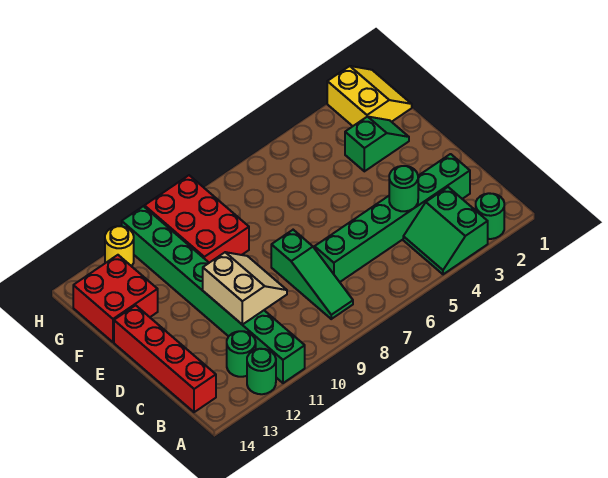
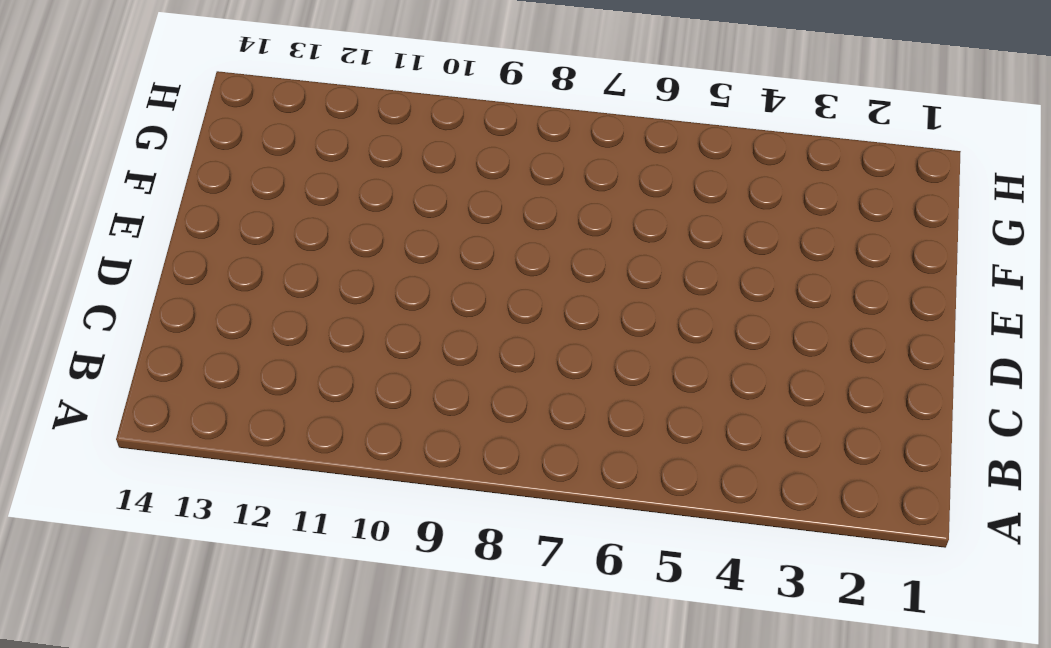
none -> green 1x1 round brick [476,193,504,239]
none -> green 2x2 slope [403,187,488,274]
none -> green 1x8 brick [122,206,305,383]

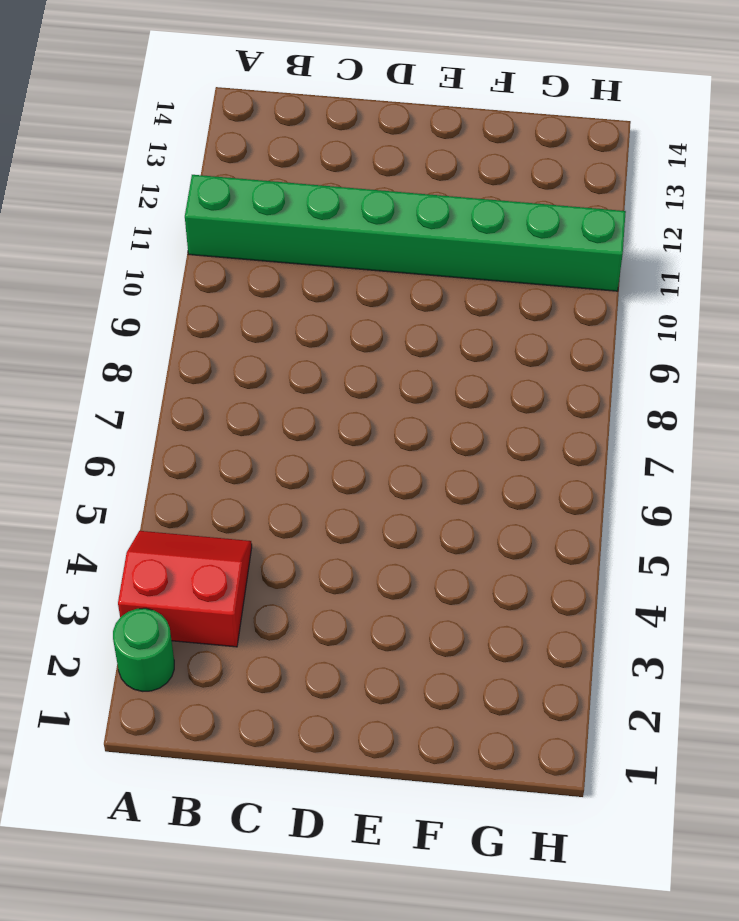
red 2x2 slope [118,531,252,647] -> green 2x2 slope [403,187,488,274]
none -> green 1x1 round brick [247,349,276,394]
none -> green 1x3 slope [271,230,353,319]
none -> green 1x1 round brick [227,331,256,377]

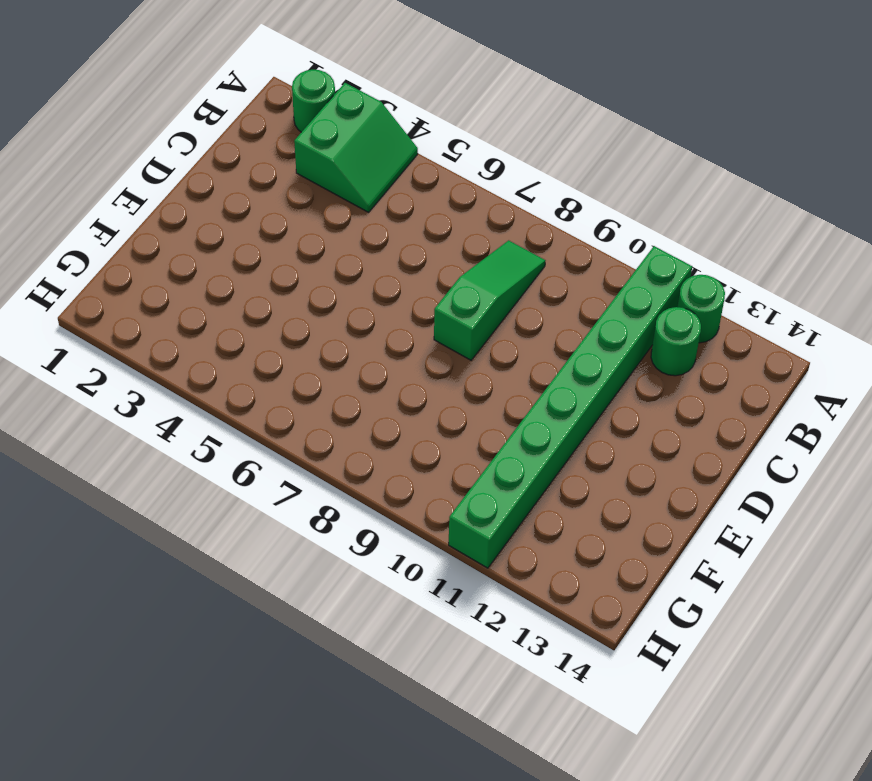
none -> red 1x4 brick [114,305,216,412]
none -> green 1x6 brick [315,154,470,282]
none -> green 1x2 slope [345,117,409,171]

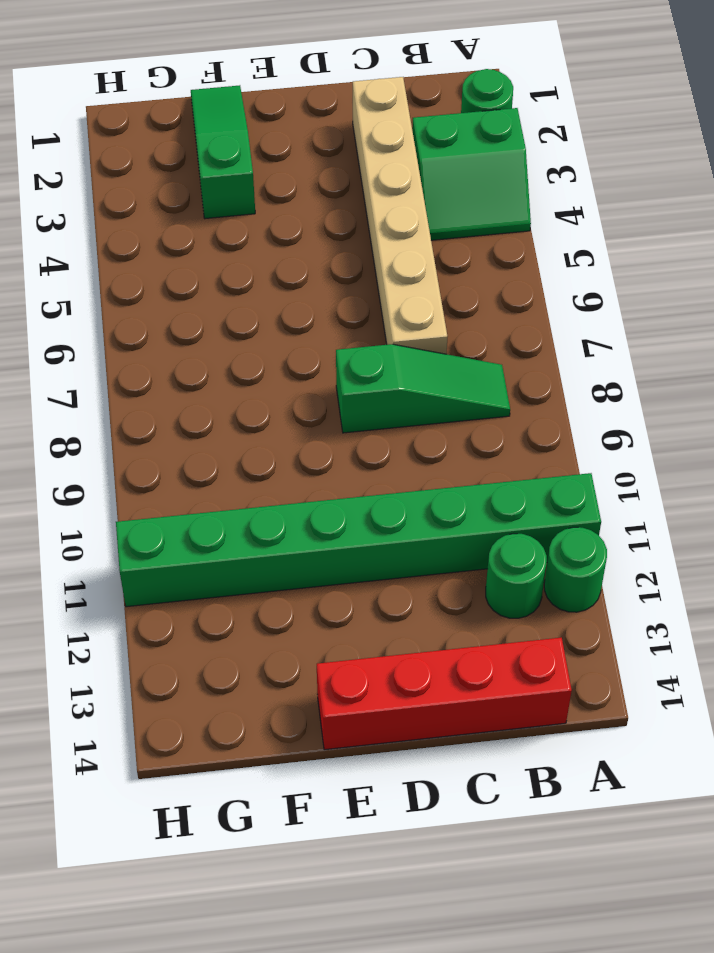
tan 1x6 brick [353,77,448,354] -> green 1x6 brick [315,154,470,282]
green 1x3 slope [191,85,255,219] -> green 1x2 slope [345,117,409,171]
none -> red 2x3 brick [145,175,249,263]
none -> red 2x2 brick [73,255,158,342]
none -> yellow 2x2 slope [327,66,412,126]

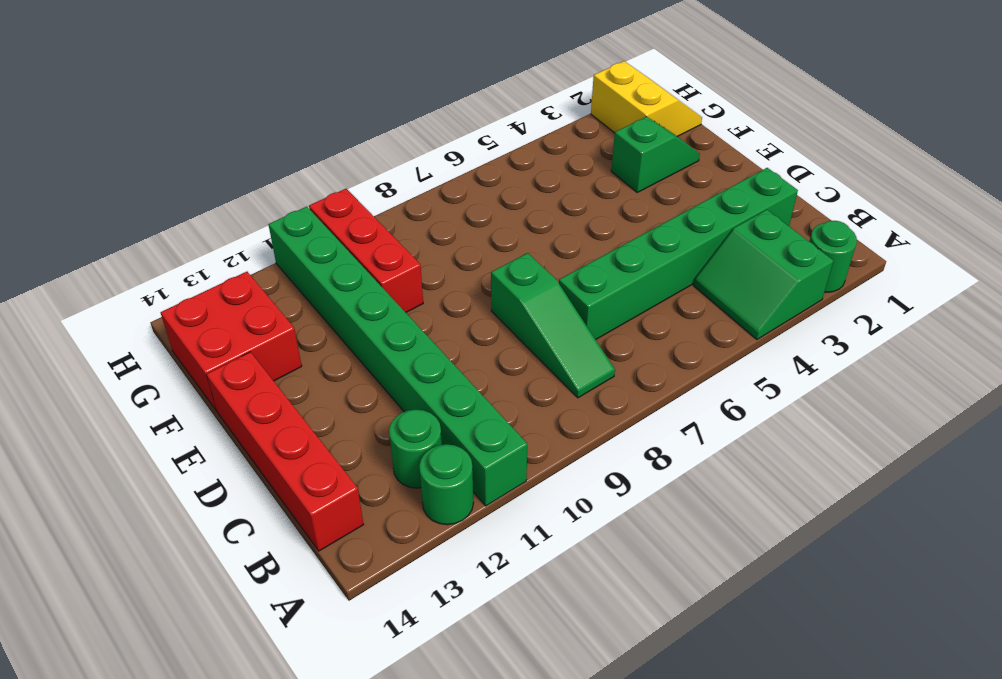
red 1x3 brick [309,189,423,312] -> red 2x3 brick [145,175,249,263]
none -> yellow 1x1 round brick [105,226,134,266]
none -> green 1x1 round brick [389,166,418,211]
none -> tan 2x2 slope [203,252,287,325]

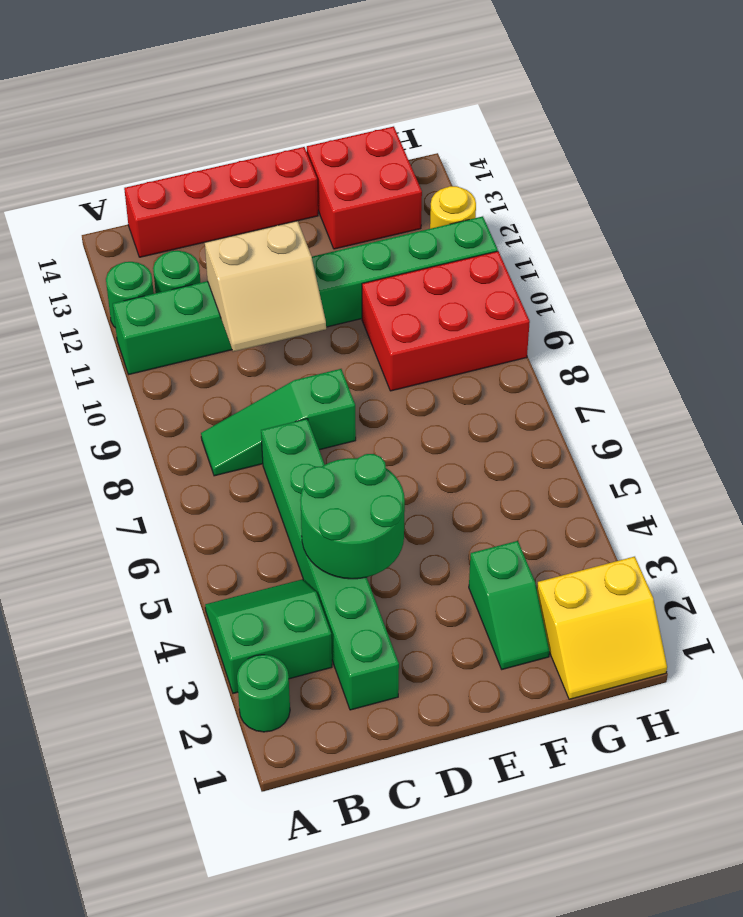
green 2x2 round brick [300,454,405,579] -> green 1x1 round brick [389,166,418,211]

